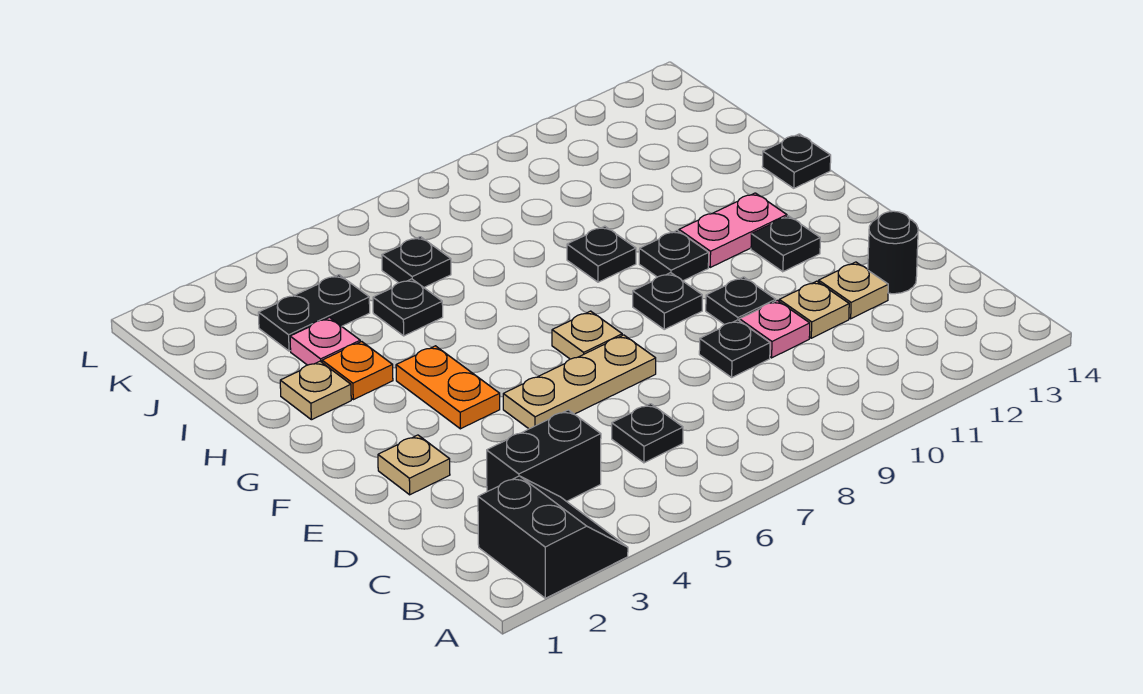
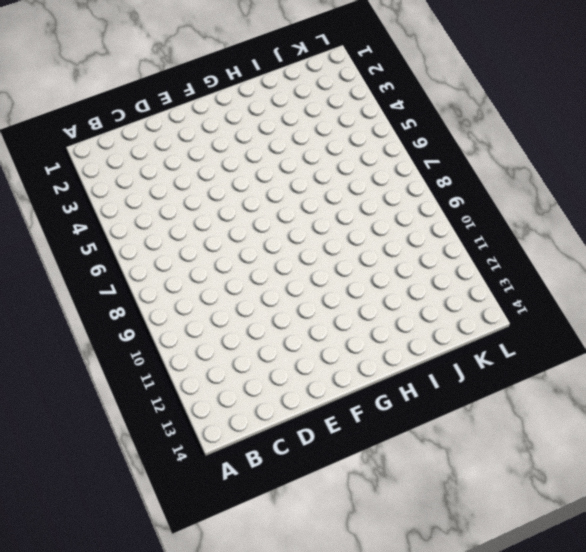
none -> black 2x2 slope [478,476,628,598]
none -> black 1x2 brick [487,410,601,501]
none -> black 1x1 plate [612,404,683,463]

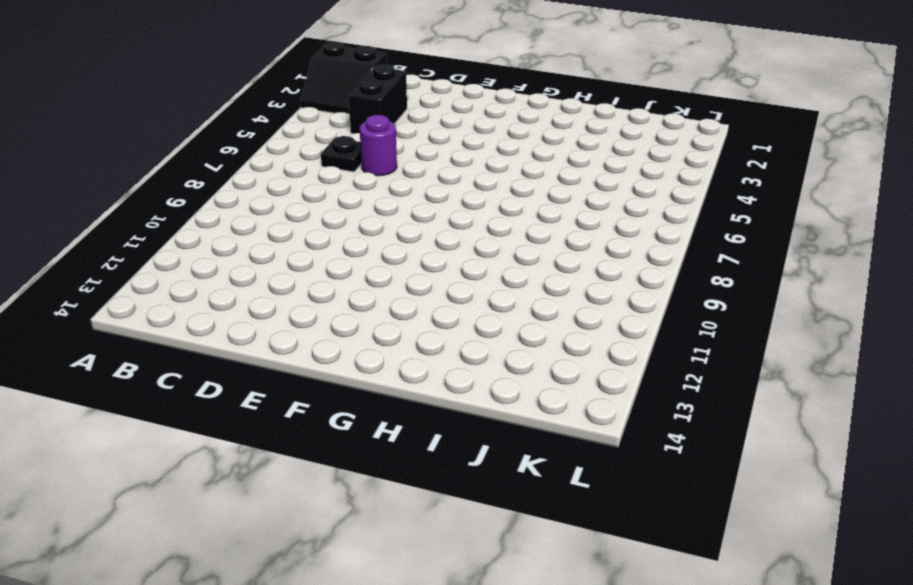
purple 1x1 round brick [360,115,397,176] -> none
none -> black 1x1 plate [699,320,770,377]
none -> pink 1x1 plate [740,300,810,358]
none -> tan 1x1 plate [779,281,849,338]

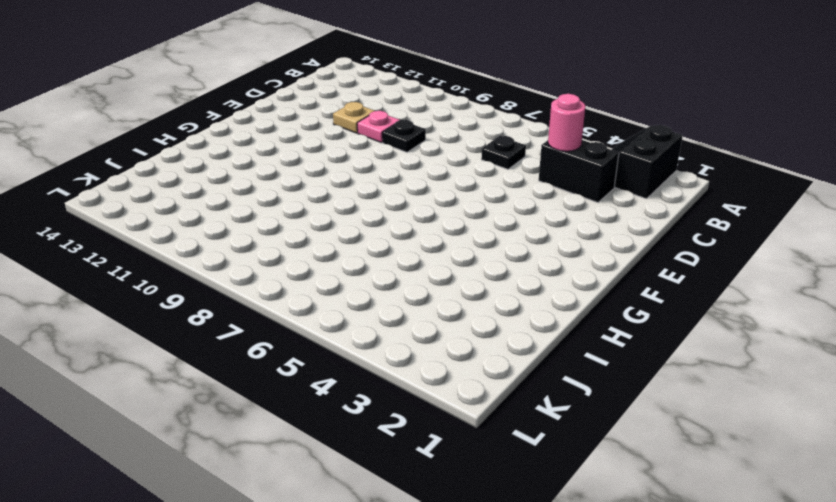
pink 1x1 round brick [548,94,585,151] -> none
none -> tan 1x1 plate [819,262,888,319]
none -> black 1x1 round brick [868,211,918,294]
none -> tan 1x1 plate [378,435,450,495]

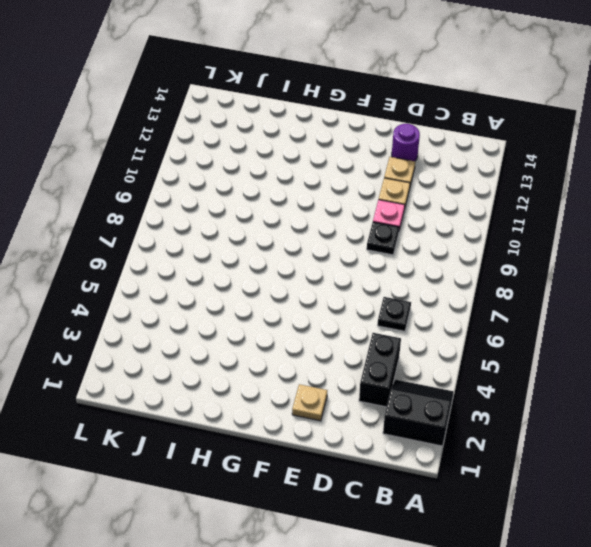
purple 1x1 round brick [392,124,420,161] -> black 1x1 round brick [868,211,918,294]
none -> tan 1x3 plate [503,335,656,429]
none -> black 1x1 plate [706,277,776,325]
none -> orange 1x2 plate [396,346,500,429]

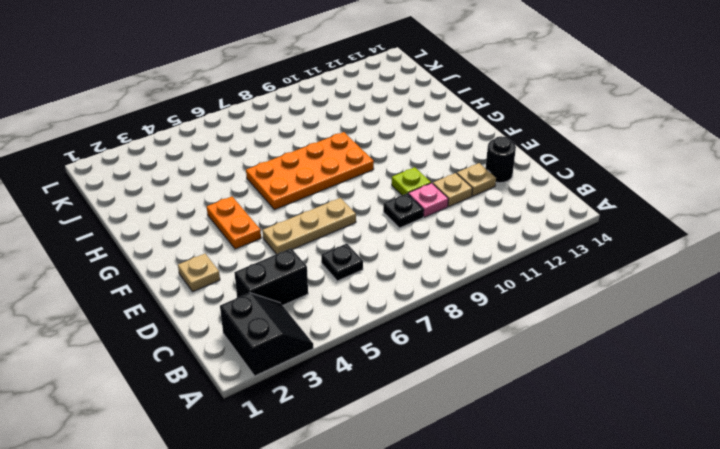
lime 1x1 plate [392,167,431,195] -> black 1x1 plate [706,277,776,325]
orange 2x4 plate [246,132,374,210] -> black 1x1 plate [567,226,636,282]
none -> tan 1x1 plate [552,311,622,359]
none -> black 1x1 plate [633,273,702,329]
none -> black 1x1 plate [751,216,820,272]

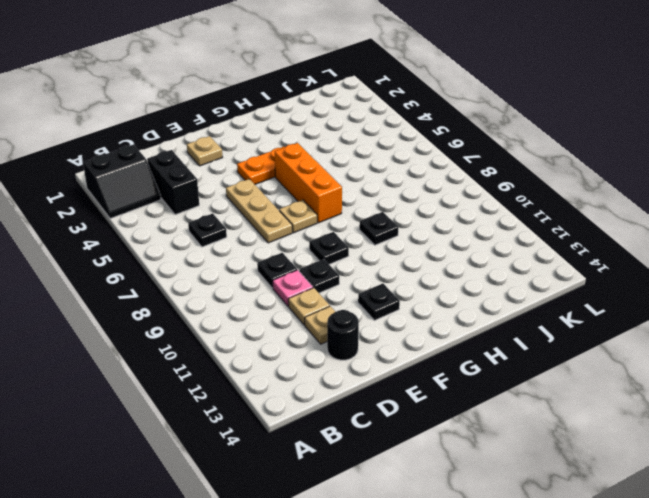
orange 1x3 brick [275,143,342,223] -> none
none -> black 1x1 plate [639,231,709,281]
none -> pink 1x2 plate [679,193,787,267]
none -> tan 1x1 plate [280,361,351,420]

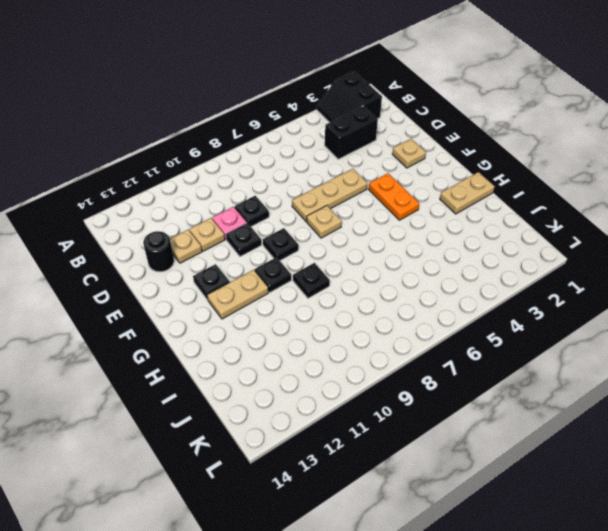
tan 1x2 plate [207,270,268,319] -> pink 1x2 plate [679,193,787,267]
tan 1x2 plate [440,172,495,214] -> tan 1x1 plate [280,361,351,420]
none -> black 1x1 plate [612,404,683,463]
none -> orange 1x1 plate [322,342,393,400]
none -> black 1x1 plate [762,134,831,188]

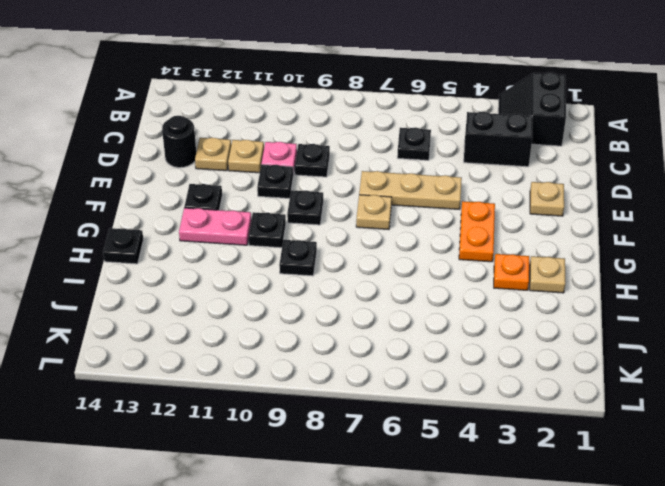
none -> pink 1x1 plate [290,318,360,365]
none -> black 1x1 plate [373,279,443,336]
none -> black 1x2 plate [258,275,370,351]

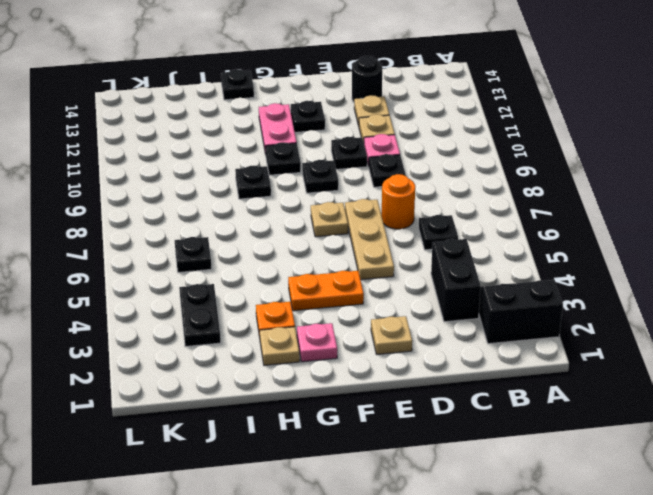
orange 1x1 round brick [382,174,415,229] -> none
pink 1x1 plate [297,323,337,362] -> pink 1x1 plate moved to [290,318,360,365]
none -> black 1x1 plate [373,279,443,336]

